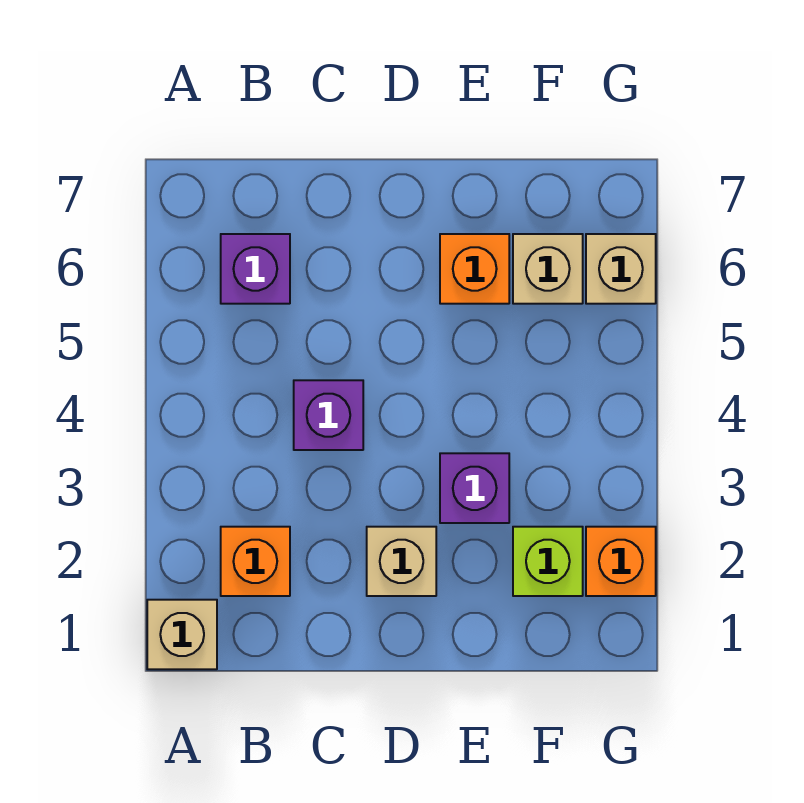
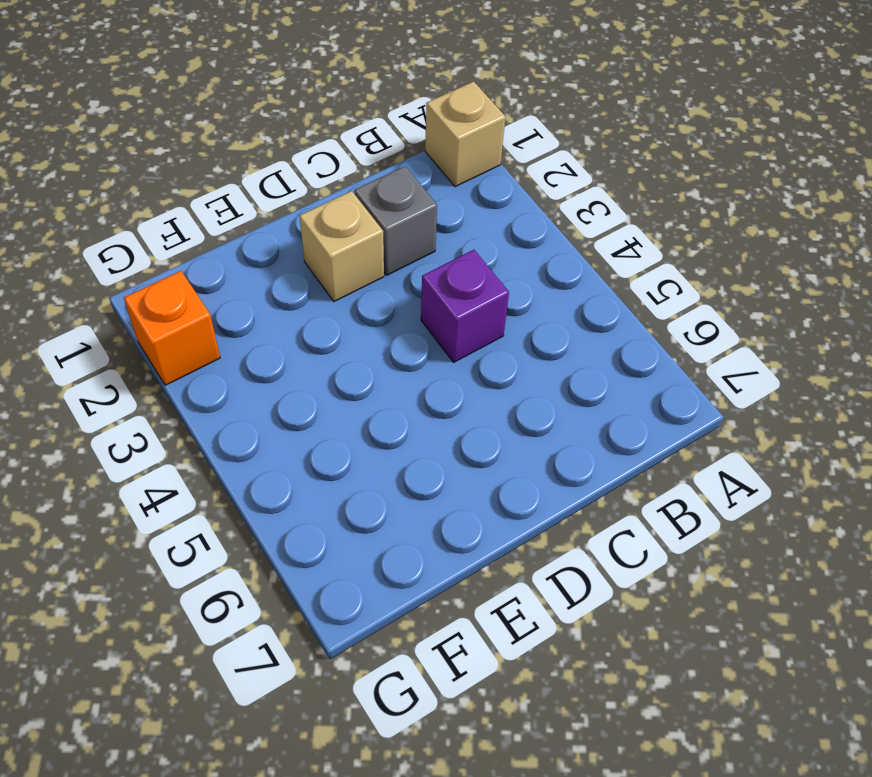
grey 1x1 brick [354,166,437,275] -> none
none -> orange 1x1 brick [221,527,290,596]
none -> purple 1x1 brick [221,234,290,304]

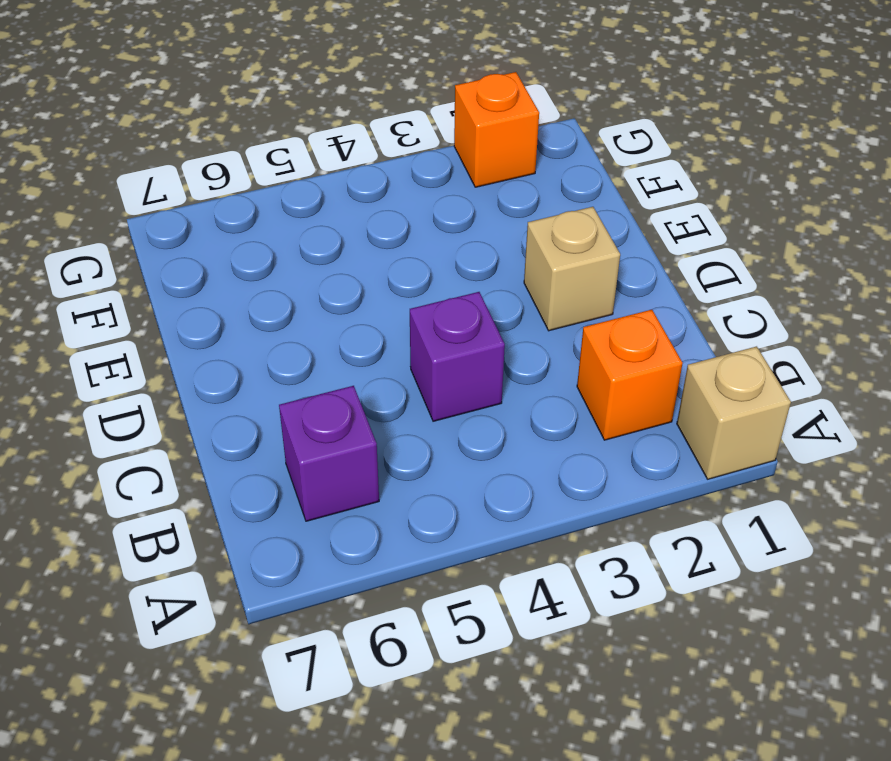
none -> purple 1x1 brick [440,453,509,523]
none -> orange 1x1 brick [440,234,509,304]

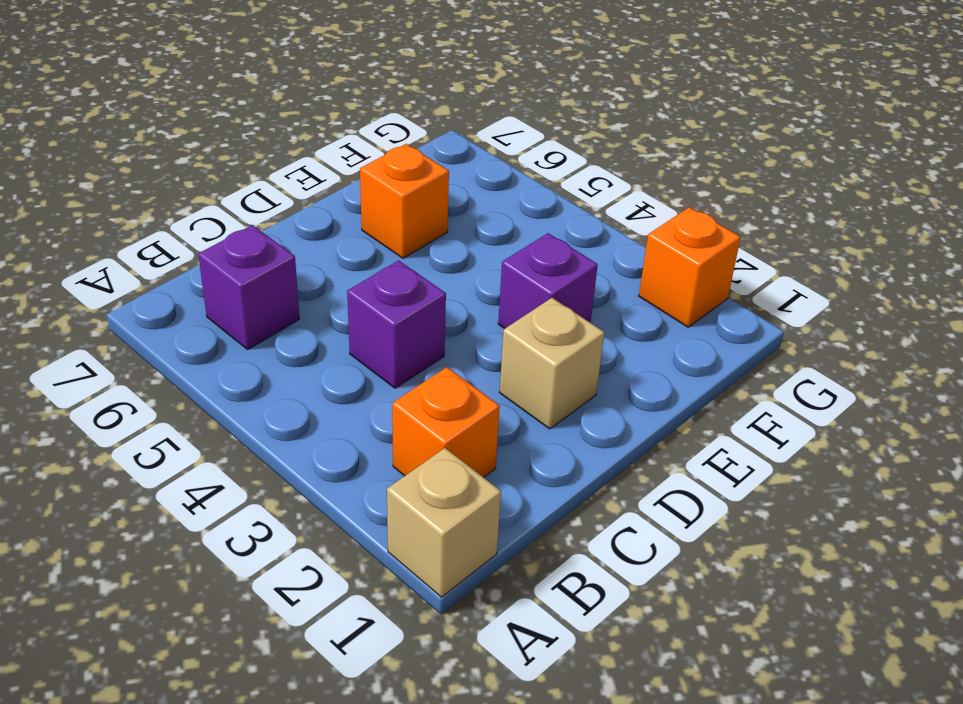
none -> lime 1x1 brick [513,527,583,596]
none -> tan 1x1 brick [513,234,583,304]

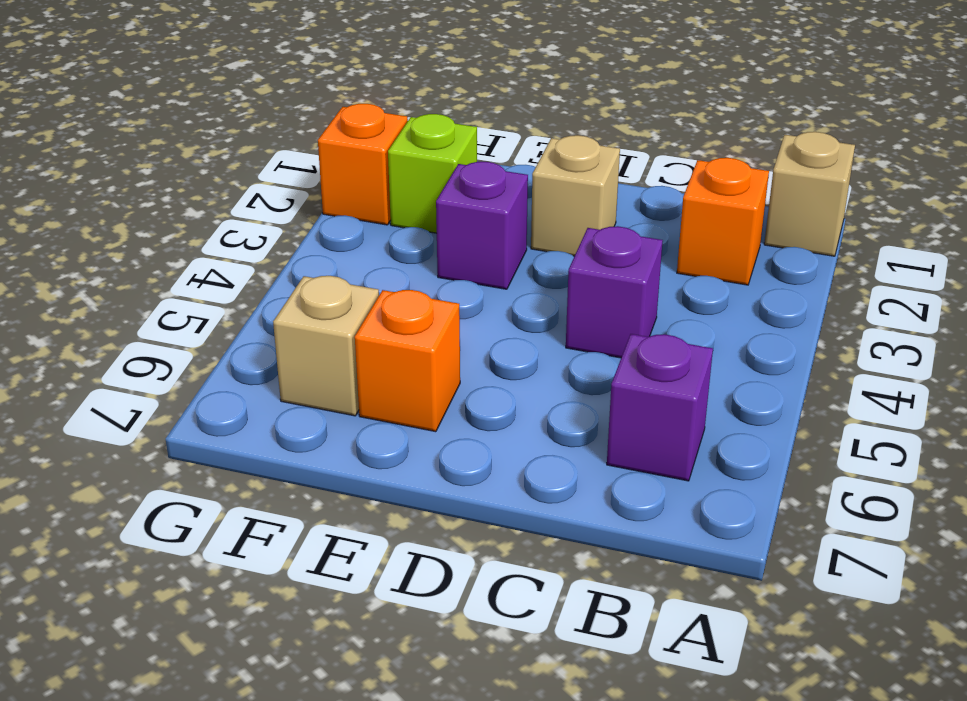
none -> tan 1x1 brick [586,234,656,304]

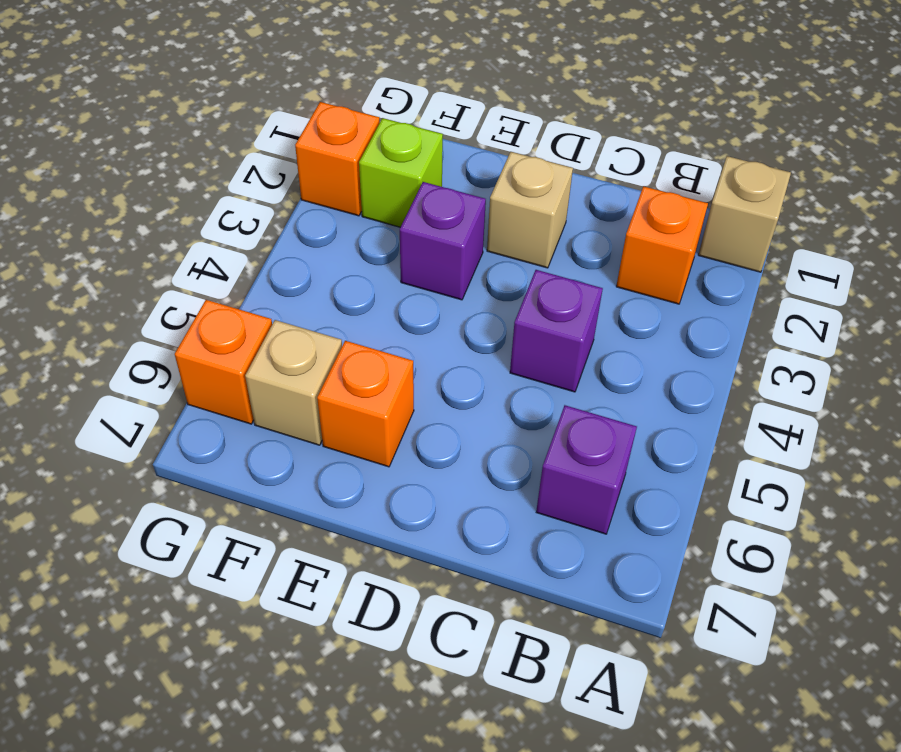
orange 1x1 brick [175,300,272,424] -> tan 1x1 brick [586,234,656,304]

